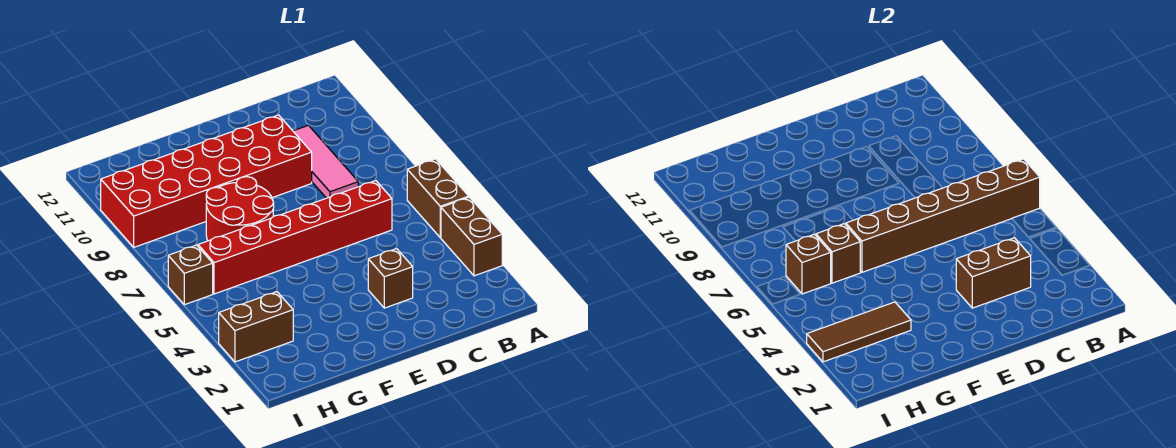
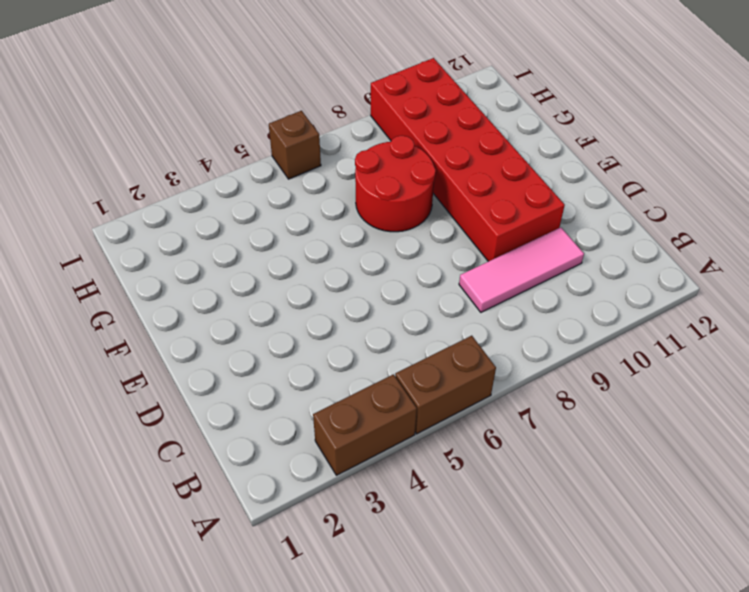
none -> red 1x6 brick [198,181,392,294]
none -> brown 1x1 brick [368,249,413,308]
none -> brown 1x2 brick [219,292,293,362]

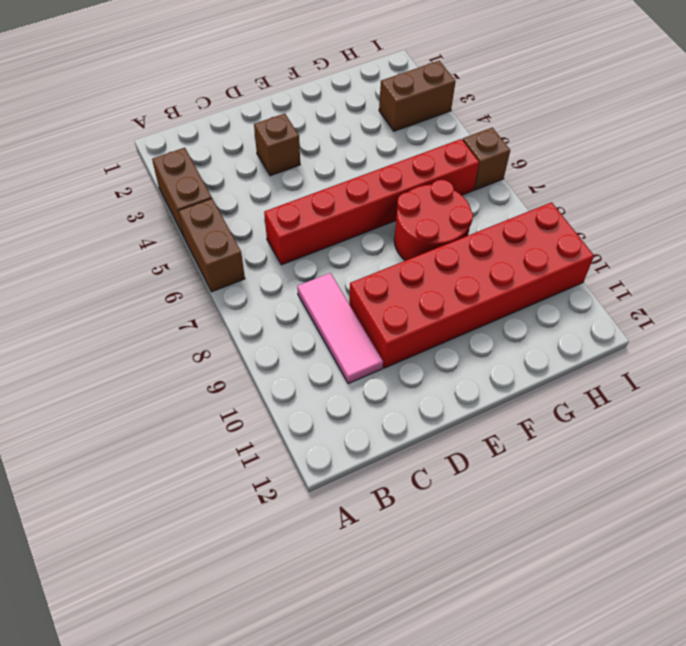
none -> brown 1x6 brick [846,159,1040,272]
none -> brown 1x2 brick [956,238,1031,308]
none -> brown 1x3 tile [807,302,911,362]

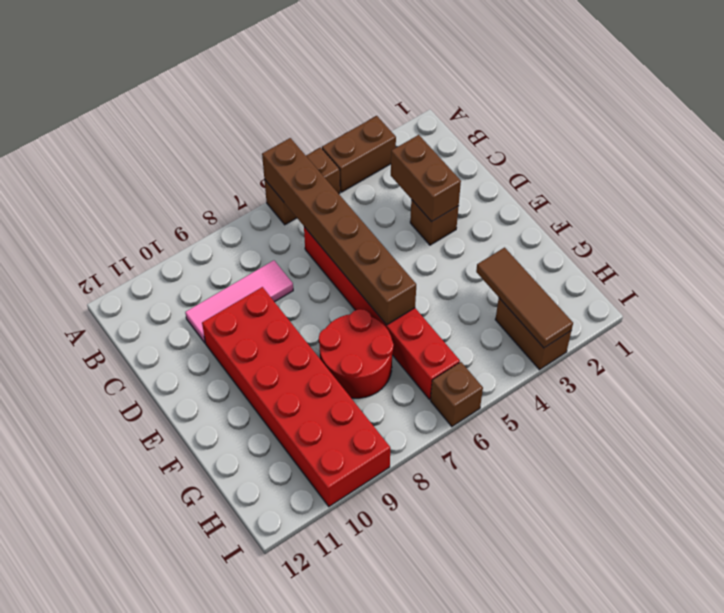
none -> brown 1x1 brick [816,224,861,283]
none -> brown 1x1 brick [786,234,831,294]

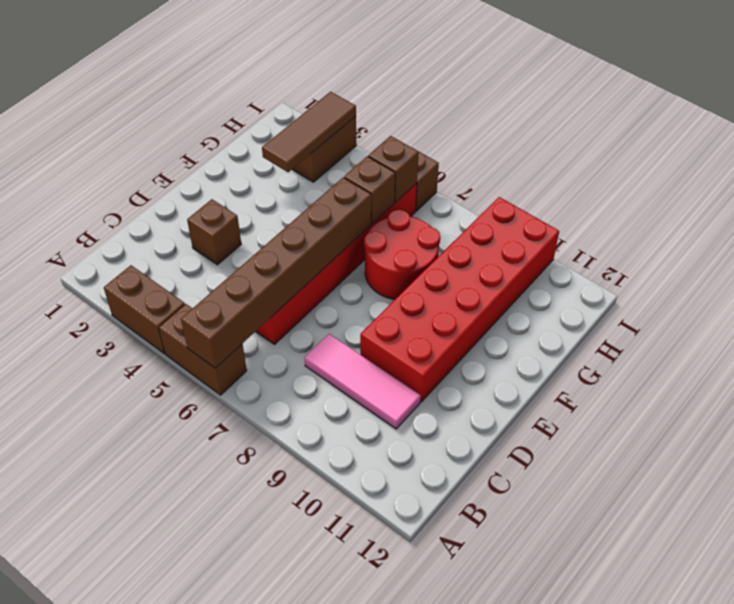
none -> brown 1x2 brick [956,238,1031,308]

